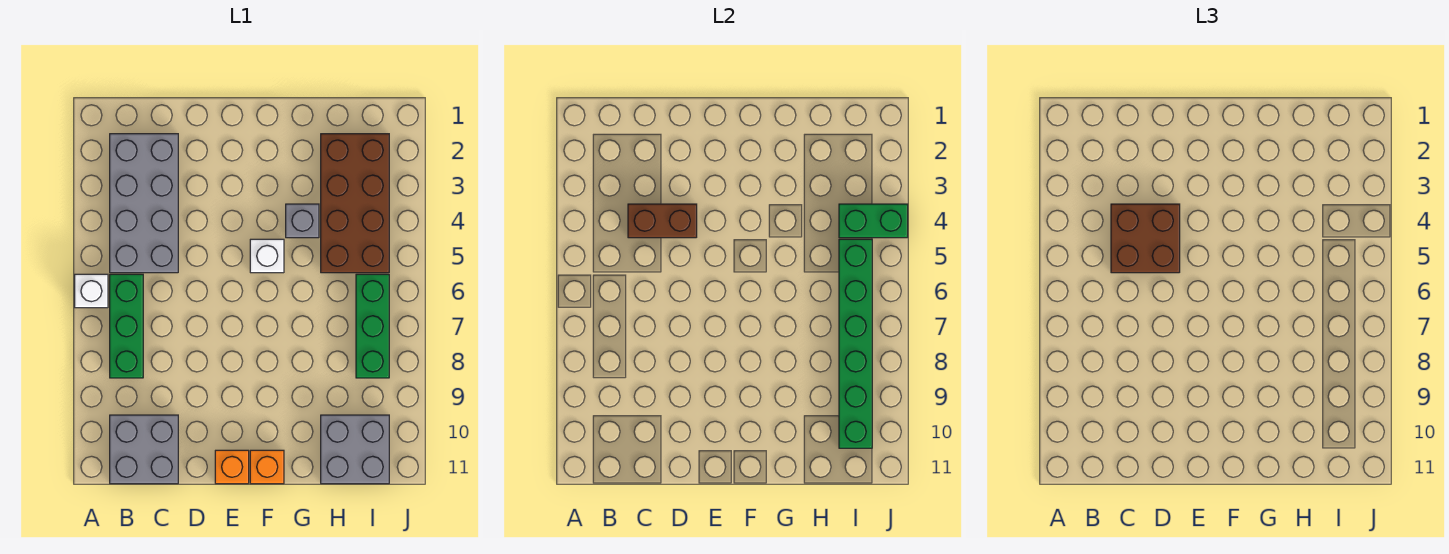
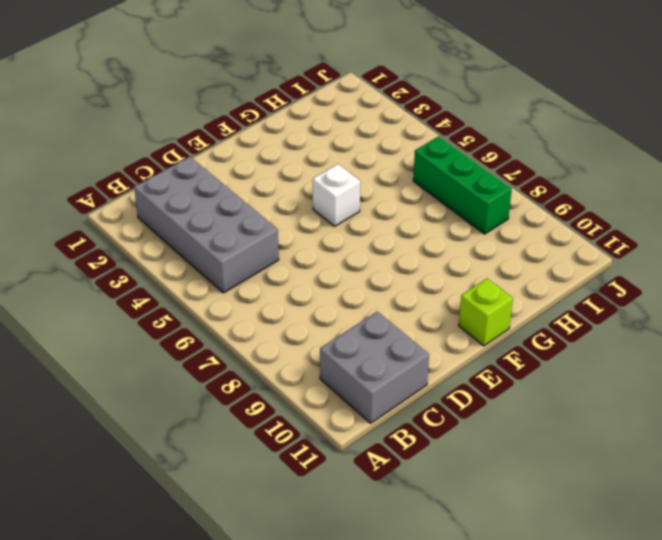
lime 1x1 brick [459,278,513,346] -> orange 1x1 brick [250,450,284,484]
none -> white 1x1 brick [75,274,108,308]
none -> green 1x3 brick [110,274,143,378]
none -> orange 1x1 brick [215,450,249,484]

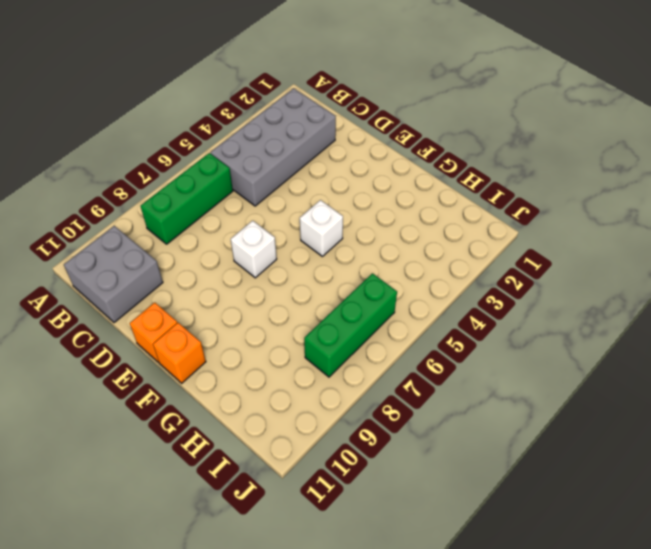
white 1x1 brick [231,221,277,278] -> white 1x1 brick moved to [75,274,108,308]
none -> grey 1x1 brick [286,204,319,238]
none -> brown 2x4 brick [321,134,389,273]
none -> grey 2x2 brick [321,415,389,484]

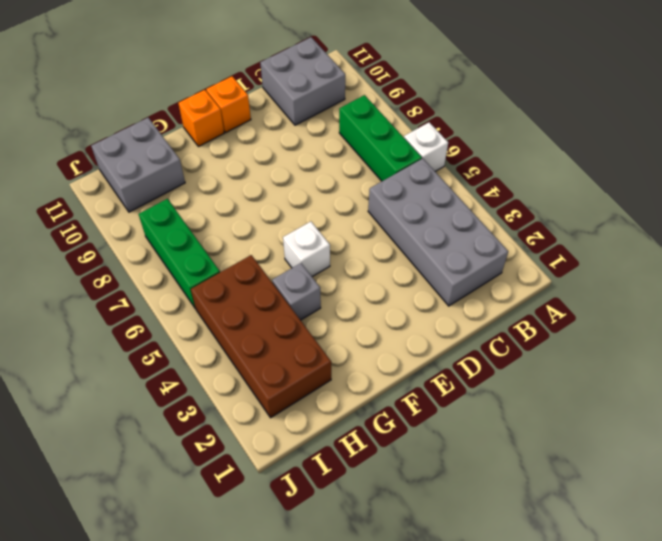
none -> brown 1x2 brick [628,204,697,238]
none -> green 1x2 brick [839,204,908,238]
none -> green 1x6 brick [839,239,872,448]

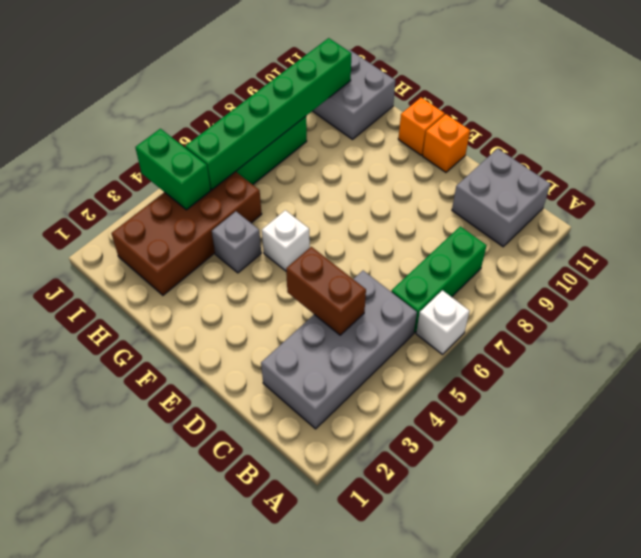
none -> brown 2x2 brick [1111,204,1180,273]

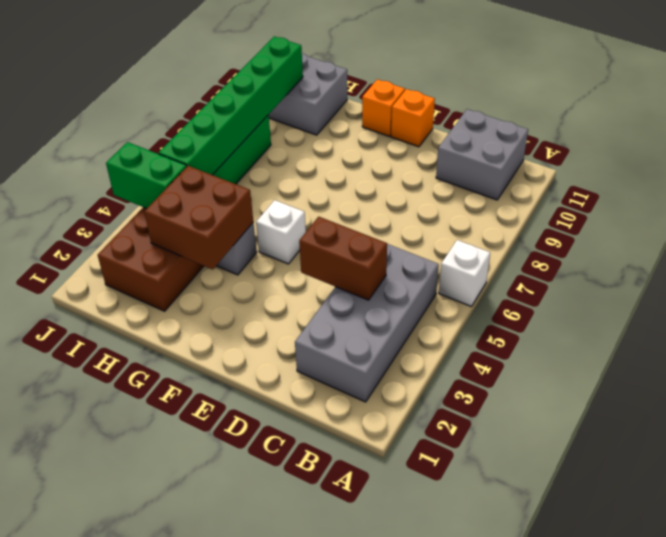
brown 2x2 brick [144,166,253,269] -> brown 2x2 brick moved to [1111,204,1180,273]
none -> green 1x3 brick [110,274,143,378]

